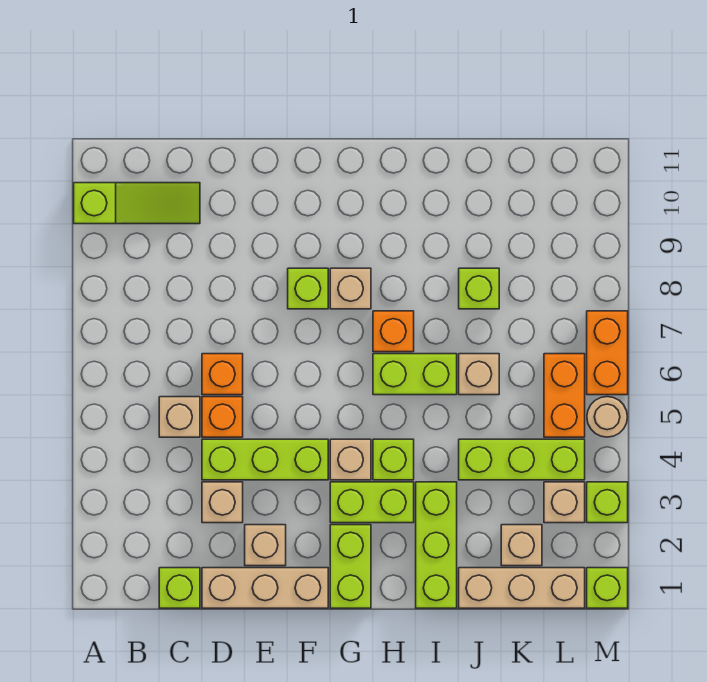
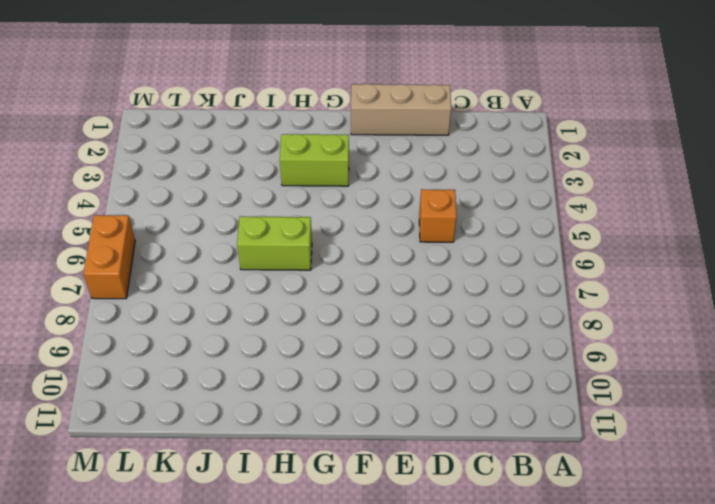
none -> lime 1x3 slope [74,183,200,224]
none -> lime 1x1 brick [159,568,200,608]
none -> tan 1x1 brick [159,397,200,437]

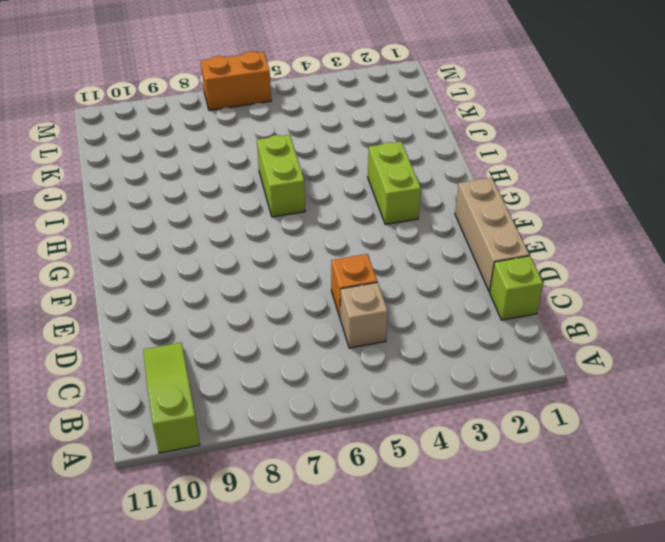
none -> tan 1x1 brick [202,482,243,523]
none -> lime 1x3 brick [202,439,328,480]
none -> orange 1x1 brick [202,354,243,395]

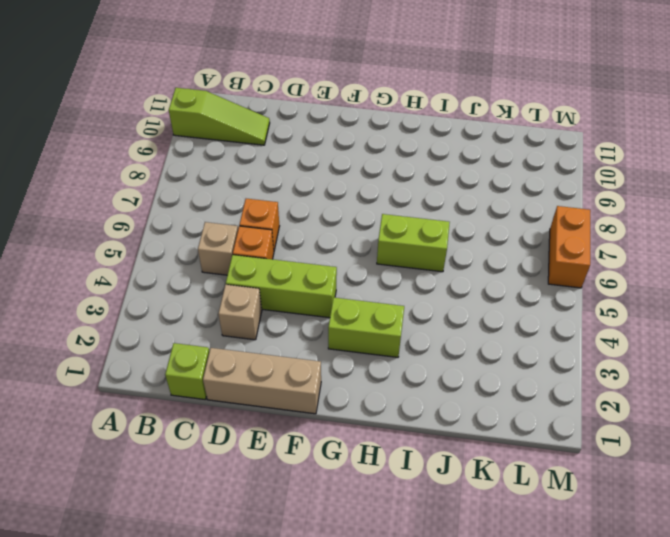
none -> tan 1x1 brick [245,525,286,566]
none -> lime 1x1 brick [288,268,328,309]
none -> lime 1x2 brick [330,525,371,608]

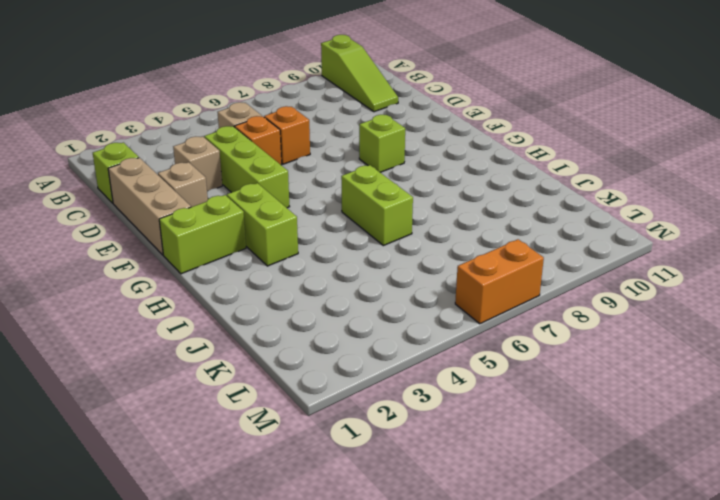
none -> tan 1x1 brick [330,439,371,480]
none -> tan 1x1 brick [330,268,371,309]
none -> lime 1x1 brick [373,439,414,480]

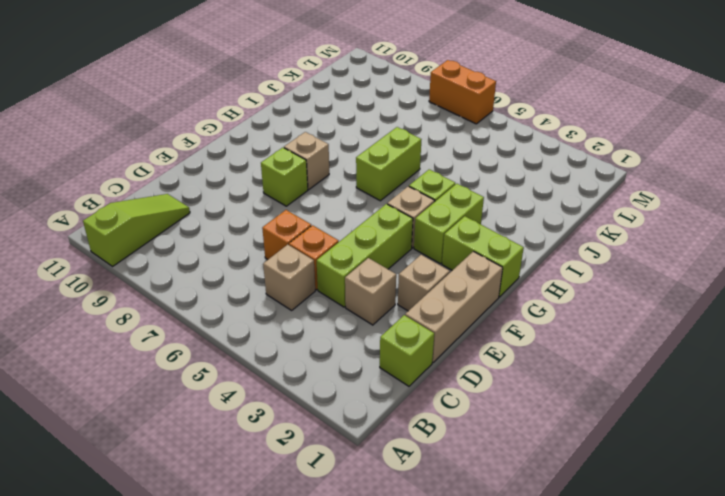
none -> orange 1x1 brick [373,311,414,352]
none -> lime 1x3 brick [416,482,457,608]
none -> tan 1x3 brick [459,568,585,608]

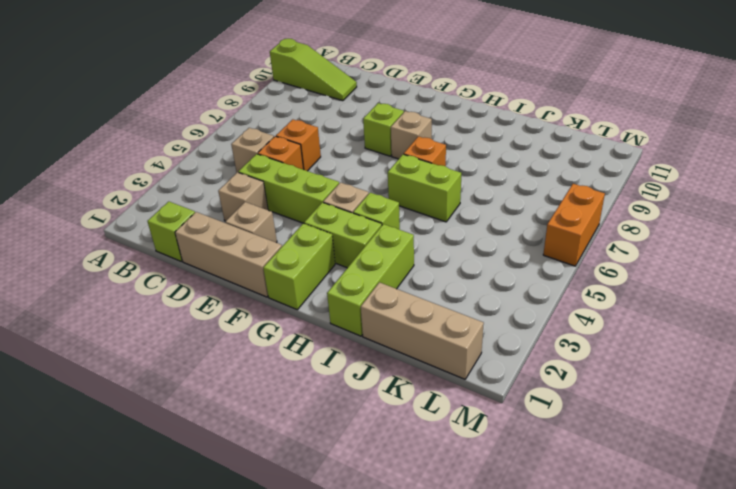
none -> lime 1x3 brick [459,439,585,480]
none -> tan 1x1 brick [459,354,499,395]
none -> lime 1x1 brick [459,268,499,309]

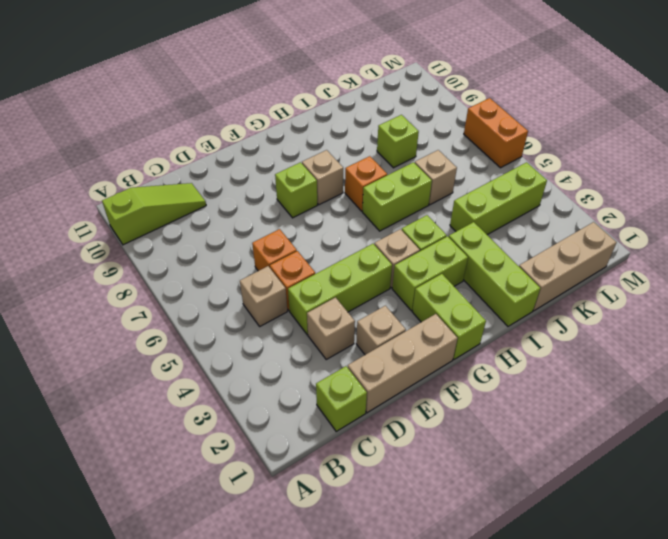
none -> tan 1x1 brick [501,525,542,566]
none -> tan 1x1 brick [544,482,585,523]
none -> orange 1x2 brick [544,354,585,437]

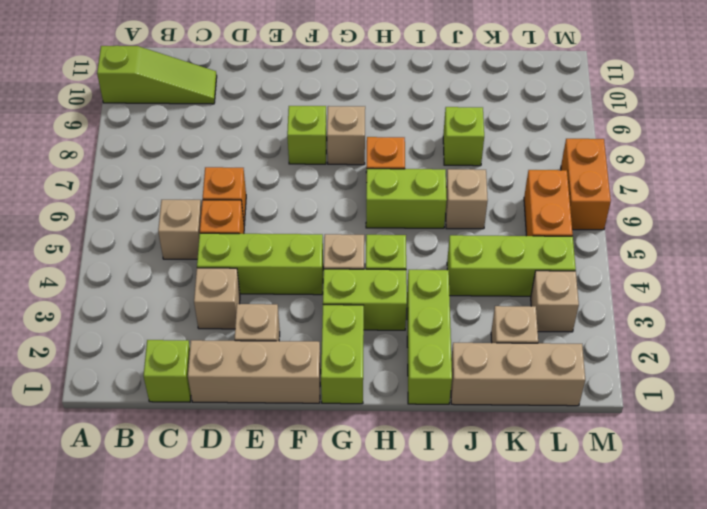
none -> lime 1x1 brick [587,568,628,608]
none -> lime 1x1 brick [587,482,628,523]
none -> tan 1x1 round brick [587,397,627,437]

